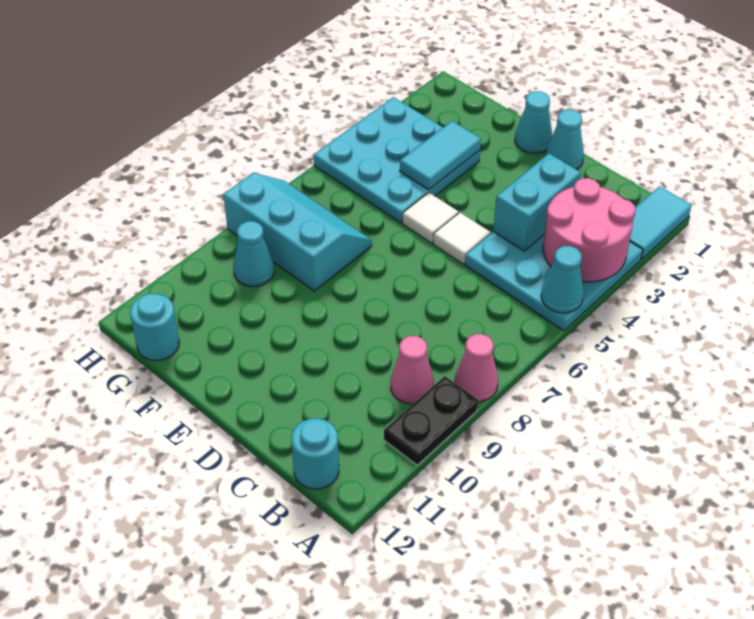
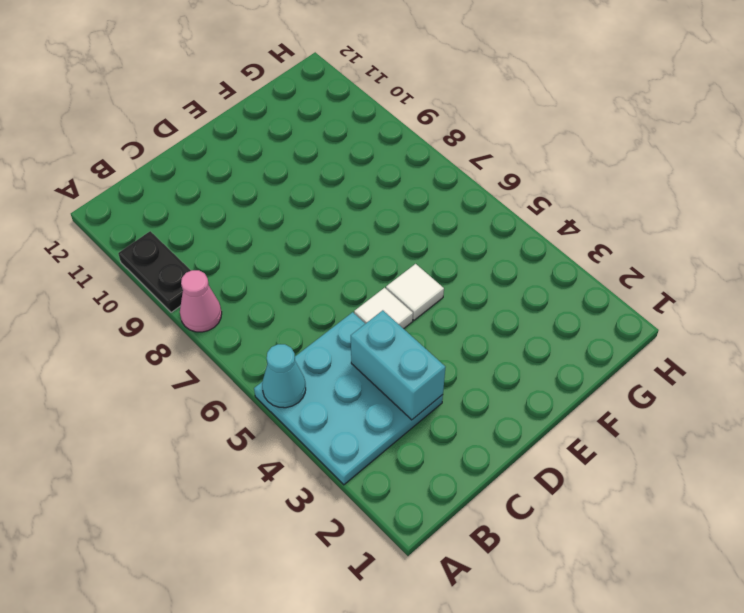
none -> cyan 1x2 tile [630,186,691,259]
none -> pink 1x1 cone [391,336,434,404]
none -> cyan 1x1 round brick [292,418,339,489]

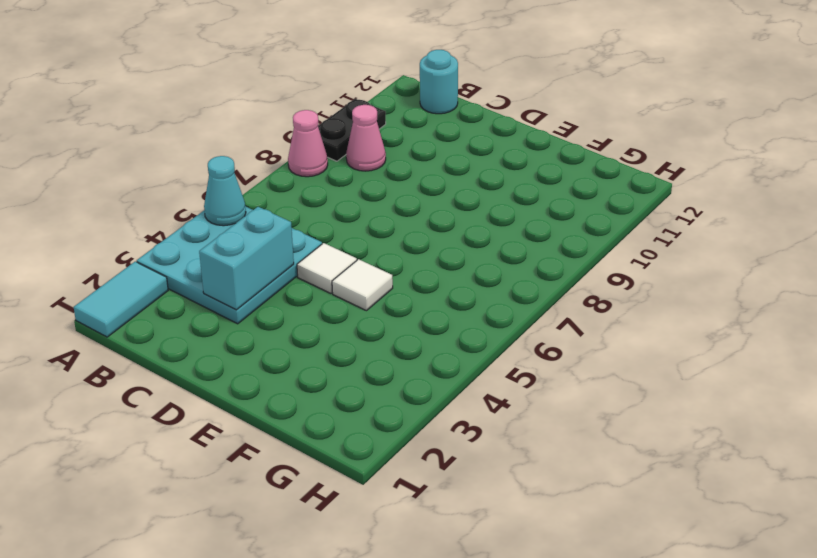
none -> cyan 1x1 cone [546,110,584,170]
none -> cyan 1x1 cone [515,91,553,153]
none -> cyan 3x3 plate [314,97,480,223]

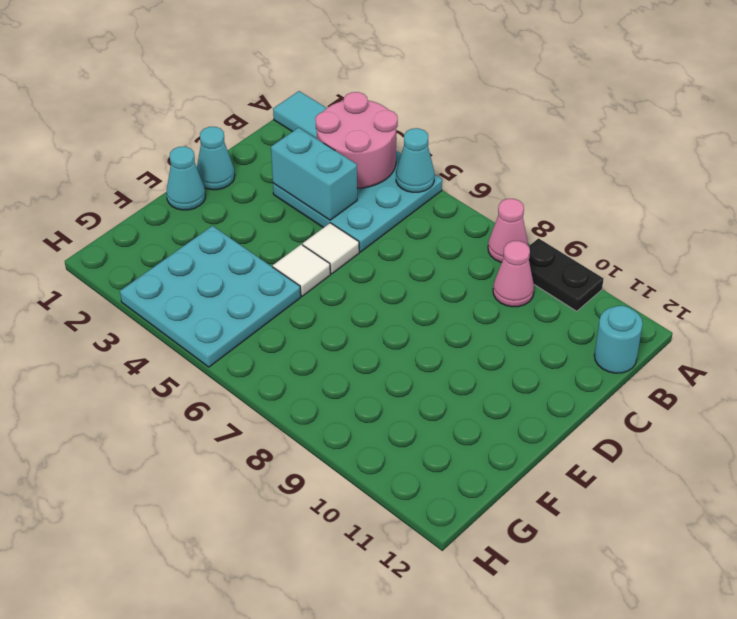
none -> cyan 2x3 slope [223,173,372,291]
none -> cyan 1x1 cone [233,221,274,287]
none -> cyan 1x1 round brick [130,294,179,361]

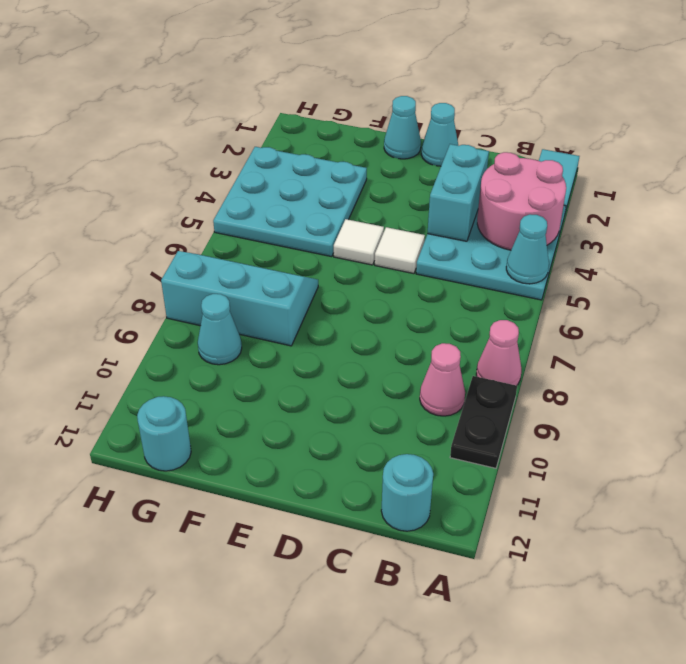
none -> cyan 1x2 tile [400,121,481,190]

